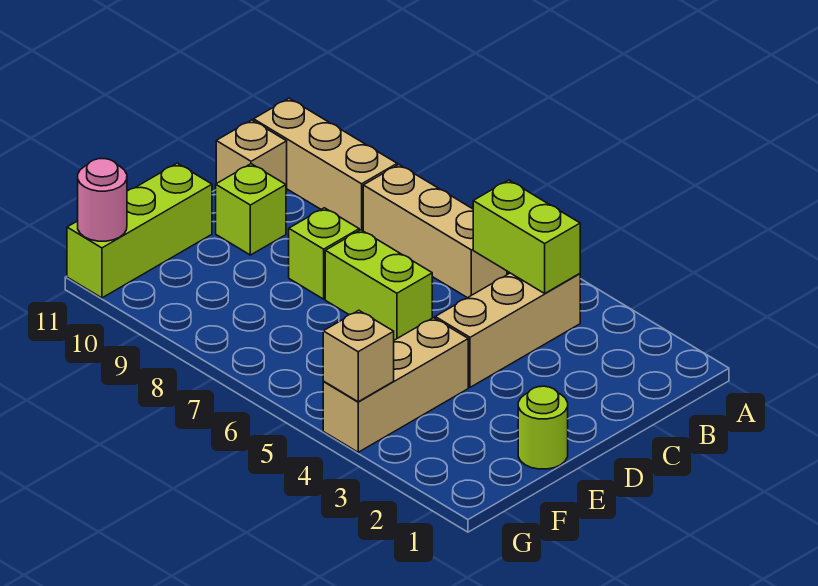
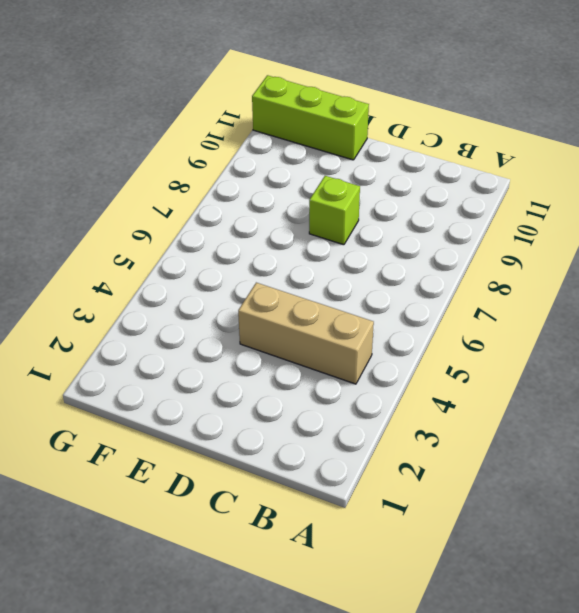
none -> tan 1x3 brick [363,165,507,298]
none -> tan 1x3 brick [254,98,397,231]
none -> tan 1x1 brick [216,120,287,191]

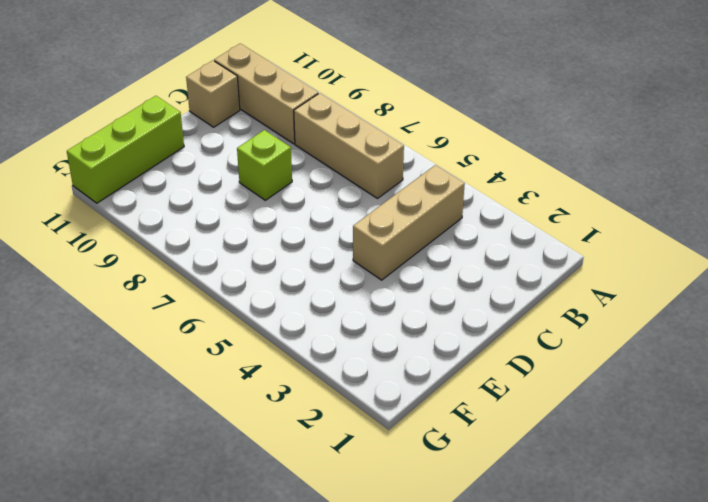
none -> lime 1x2 brick [325,230,432,340]
none -> lime 1x1 brick [216,164,286,255]
none -> lime 1x1 round brick [518,386,568,469]

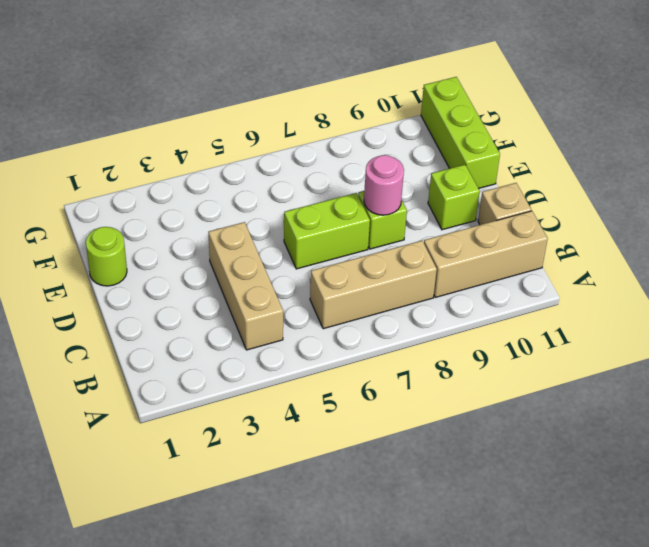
pink 1x1 round brick [364,155,404,215] -> pink 1x1 round brick moved to [78,159,127,241]
none -> tan 1x3 brick [323,318,468,452]
none -> lime 1x2 brick [473,180,580,293]
none -> tan 1x1 brick [323,310,394,402]

